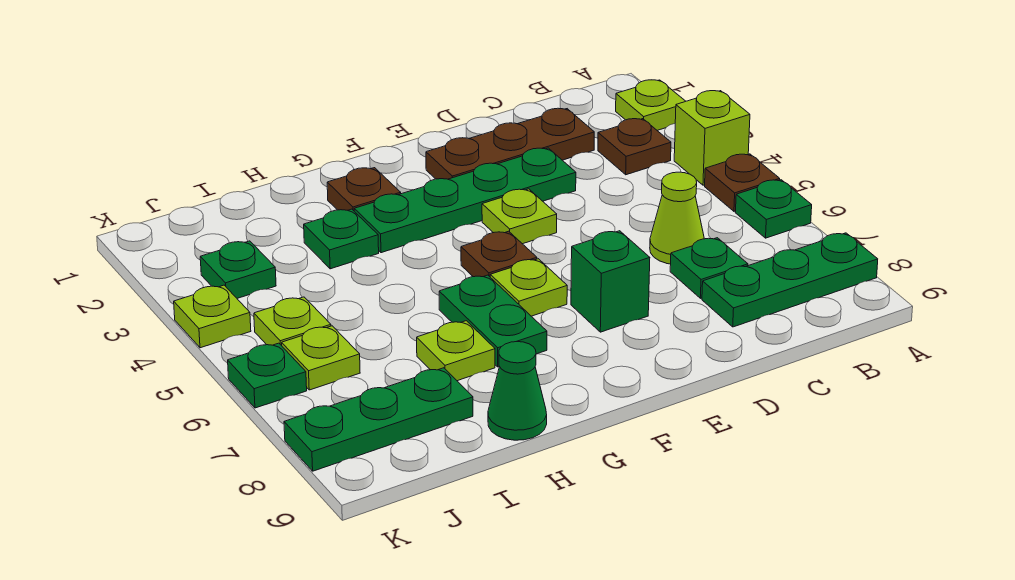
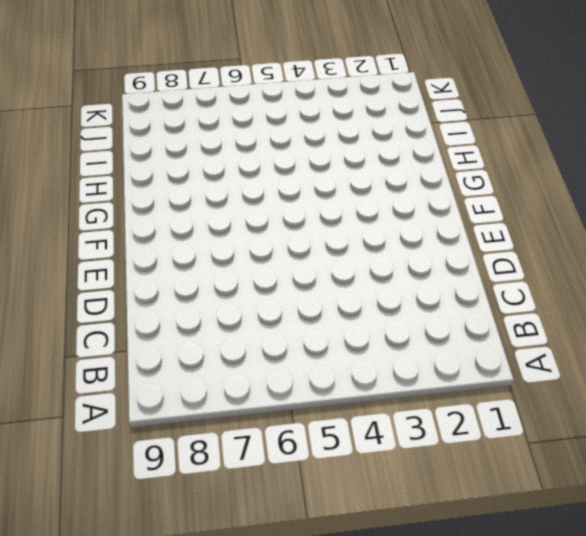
none -> lime 1x1 plate [616,80,686,130]
none -> lime 1x1 brick [674,91,750,185]
none -> brown 1x1 plate [705,154,780,211]

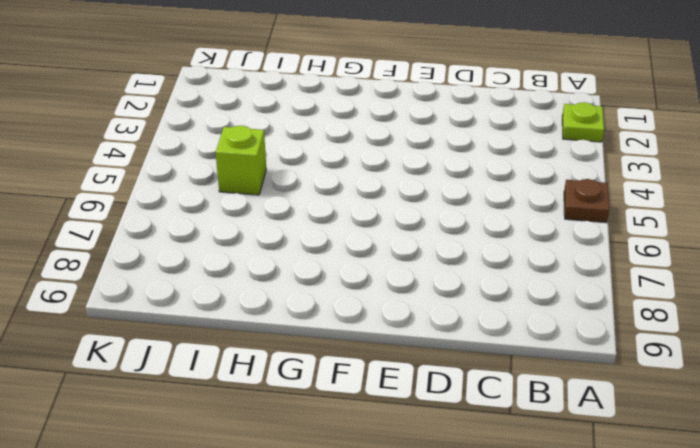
lime 1x1 brick [215,126,266,195] -> lime 1x1 brick moved to [674,91,750,185]
none -> green 1x1 plate [735,180,812,238]
none -> green 1x3 plate [702,233,878,327]
none -> brown 1x1 plate [598,119,671,175]

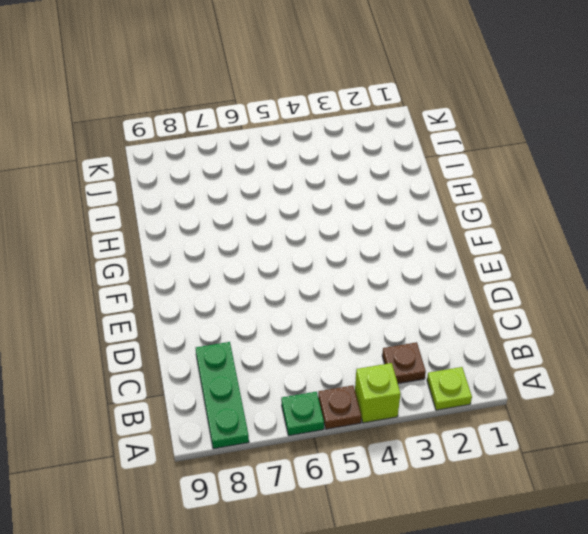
none -> brown 1x3 plate [426,108,594,179]
none -> lime 1x1 cone [650,172,704,264]
none -> green 1x1 plate [670,238,748,298]

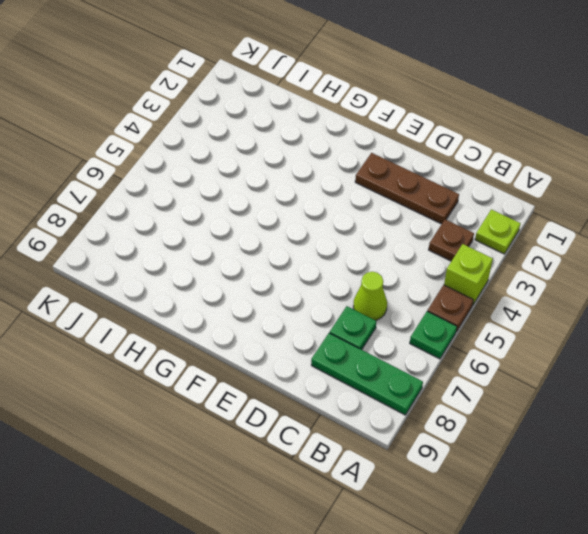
none -> green 1x4 plate [354,148,576,253]
none -> lime 1x1 plate [482,189,557,244]
none -> green 1x1 brick [571,231,650,332]

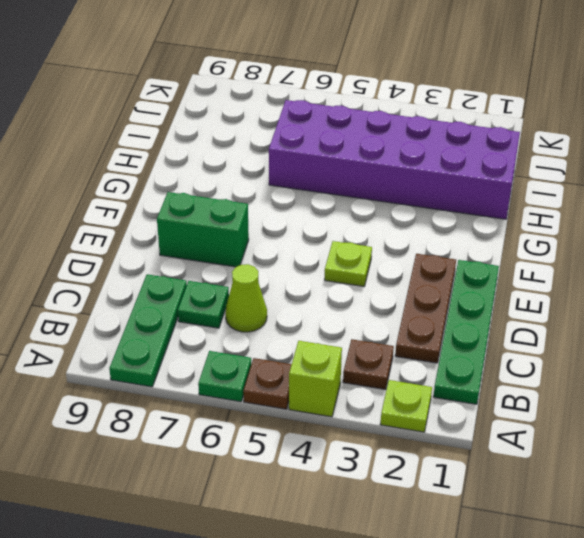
green 1x4 plate [434,260,499,404] -> green 1x4 plate moved to [354,148,576,253]
green 1x2 brick [157,192,249,267] -> green 1x1 brick [571,231,650,332]
purple 2x6 brick [269,100,520,219] -> green 1x1 plate [304,209,379,269]
none -> brown 1x1 plate [461,231,537,277]
none -> lime 1x1 plate [490,259,567,316]
none -> brown 1x1 plate [327,168,401,211]

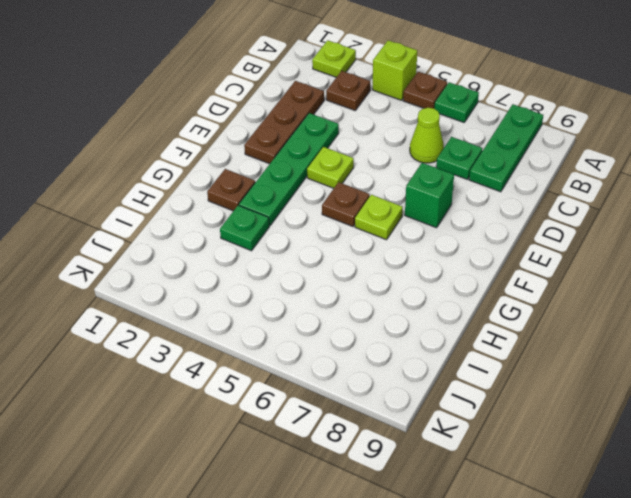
none -> green 1x2 plate [439,275,547,367]
none -> lime 1x1 plate [417,321,495,381]
none -> green 1x1 cone [488,342,547,440]

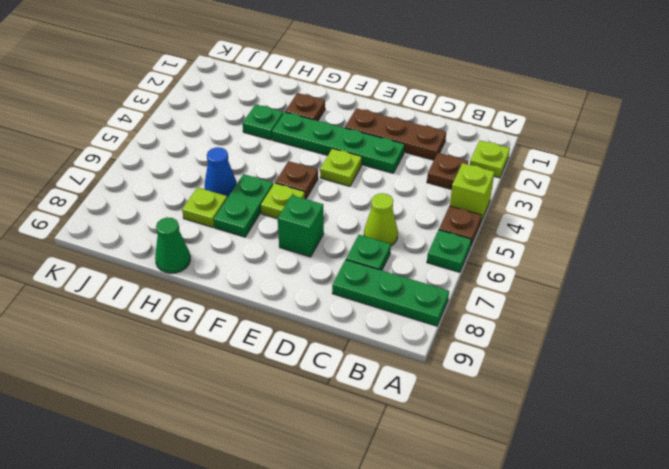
blue 1x1 cone [205,147,237,198] -> none
none -> green 1x3 plate [284,368,473,471]
none -> green 1x1 plate [200,241,276,298]
none -> lime 1x1 plate [254,297,331,346]

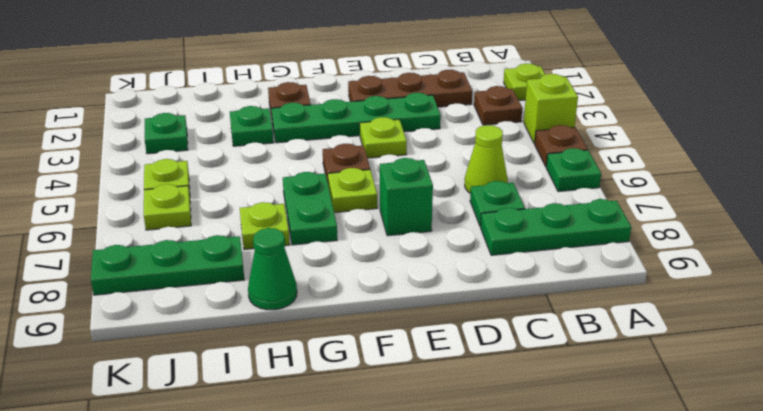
none -> lime 1x1 plate [174,285,251,348]
none -> green 1x1 plate [228,343,307,408]

